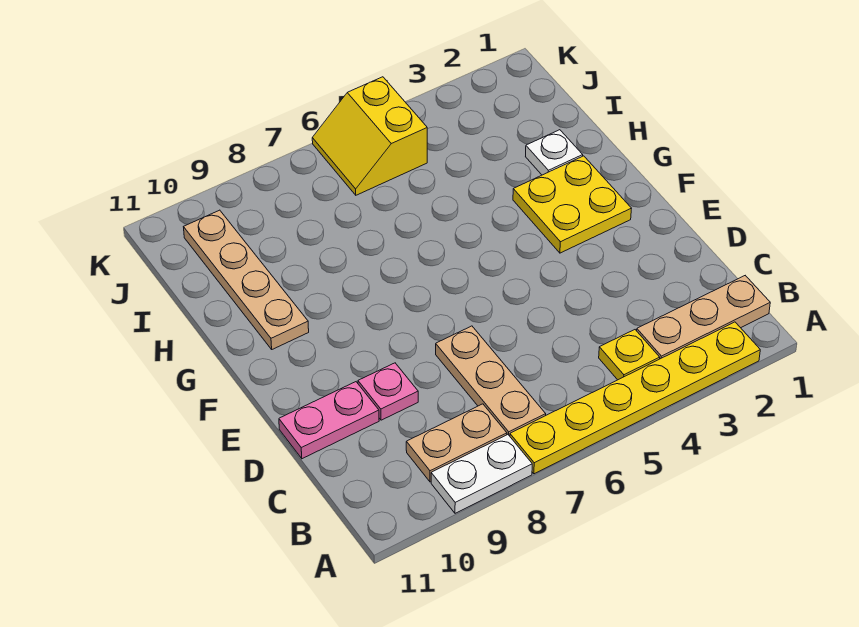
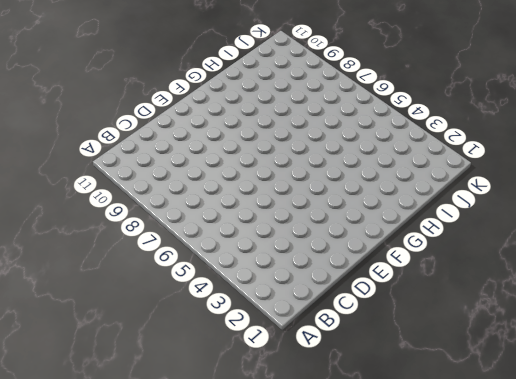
none -> yellow 1x6 plate [510,322,760,474]
none -> white 1x2 plate [431,435,532,513]
none -> tan 1x3 plate [637,276,770,359]

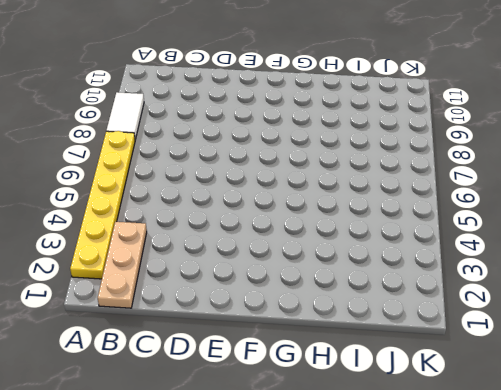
white 1x2 tile [106,92,144,140] -> white 1x2 plate [431,435,532,513]
none -> yellow 1x1 plate [599,330,660,380]
none -> tan 1x3 plate [436,326,546,436]
none -> tan 1x2 plate [406,404,507,482]

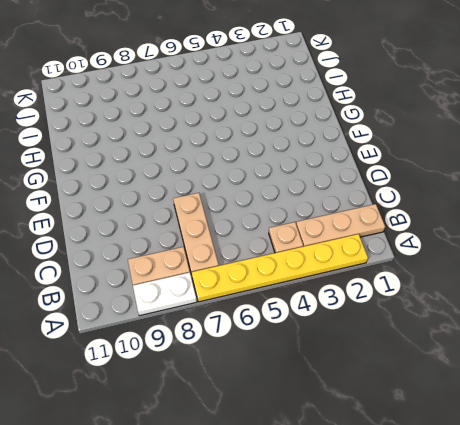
tan 1x1 plate [269,222,303,253] -> yellow 1x1 plate [599,330,660,380]
none -> pink 1x1 plate [358,363,418,420]
none -> pink 1x2 plate [279,382,379,459]
none -> yellow 2x2 plate [513,156,631,253]

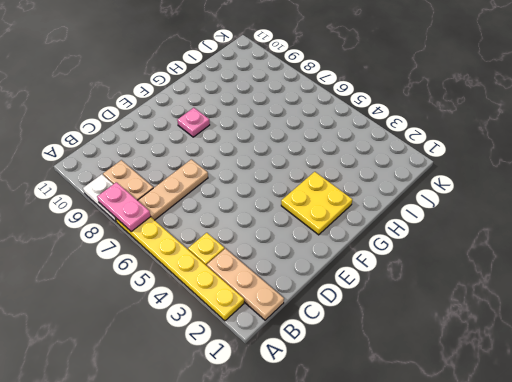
pink 1x2 plate [97,182,151,232] -> pink 1x2 plate moved to [279,382,379,459]
pink 1x1 plate [177,108,210,137] -> pink 1x1 plate moved to [358,363,418,420]
none -> tan 1x4 plate [184,210,309,349]
none -> white 1x1 plate [526,130,583,175]
none -> yellow 2x2 slope [312,77,427,195]

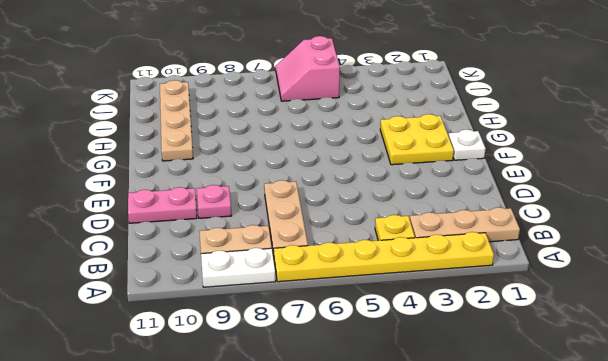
white 1x1 plate [448,130,486,160] -> white 1x1 plate moved to [526,130,583,175]
pink 2x2 slope [276,36,340,101] -> yellow 2x2 slope [312,77,427,195]

